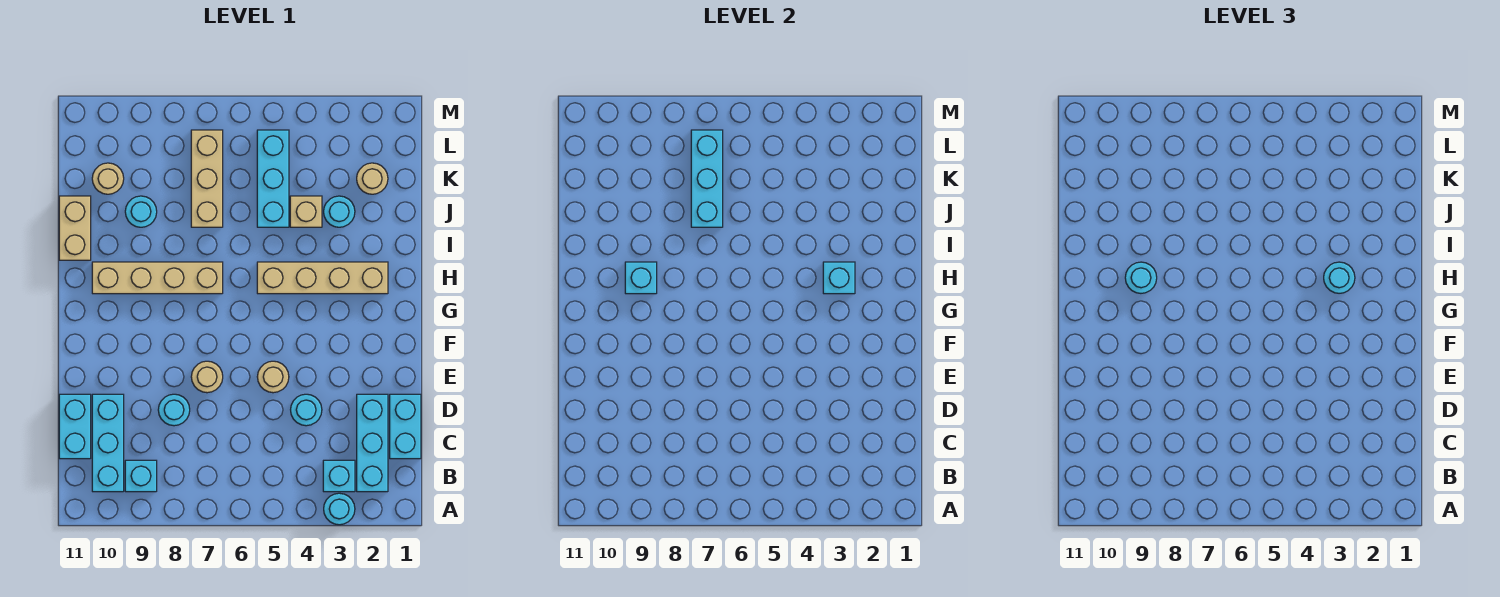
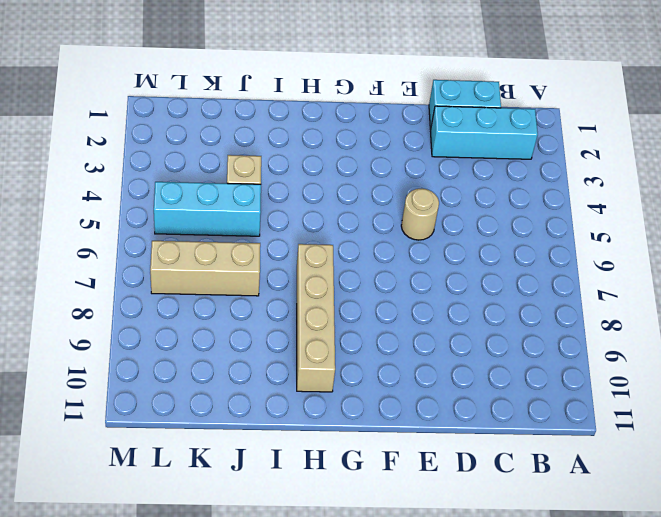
none -> cyan 1x1 round brick [324,493,355,525]
none -> cyan 1x1 brick [323,460,355,492]
none -> cyan 1x1 brick [125,460,157,492]

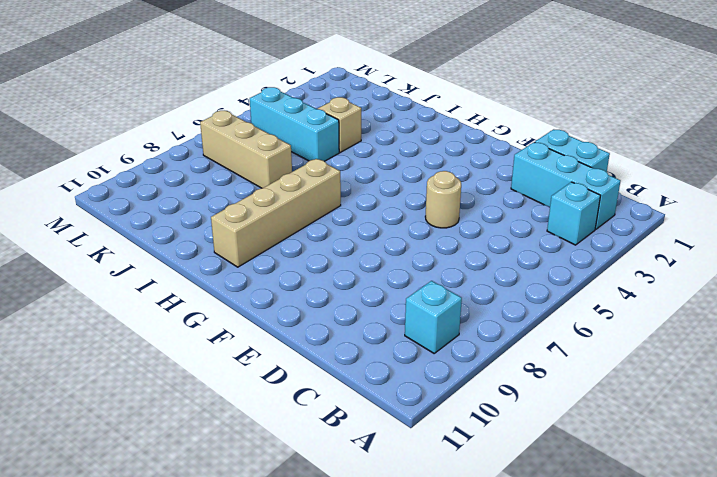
none -> cyan 1x1 round brick [324,493,355,525]
none -> cyan 1x3 brick [92,394,124,492]
none -> cyan 1x2 brick [59,394,91,459]

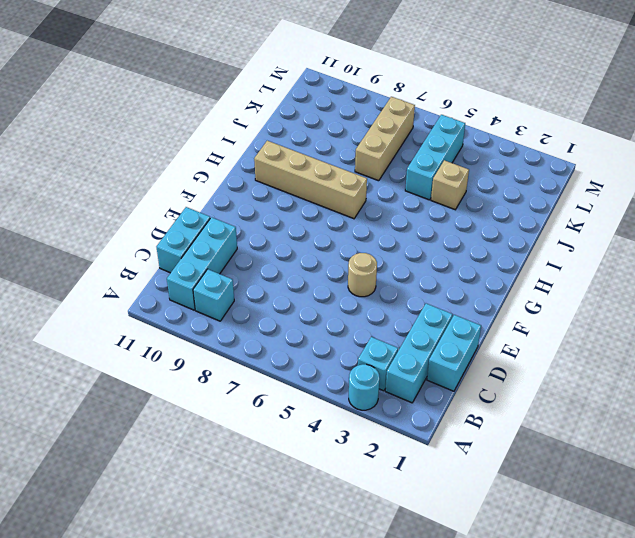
none -> cyan 1x1 round brick [291,394,322,426]
none -> cyan 1x1 round brick [158,394,190,426]
none -> tan 1x1 round brick [191,361,223,393]

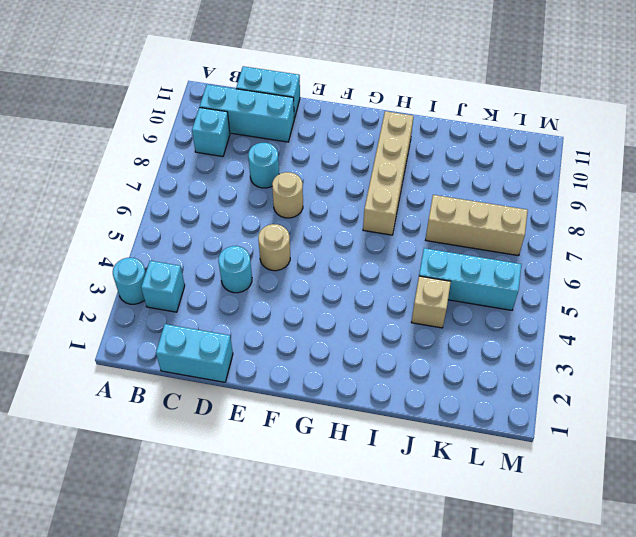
none -> cyan 1x3 brick [357,394,388,492]
none -> tan 1x4 brick [257,262,388,294]
none -> tan 1x2 brick [59,196,91,260]

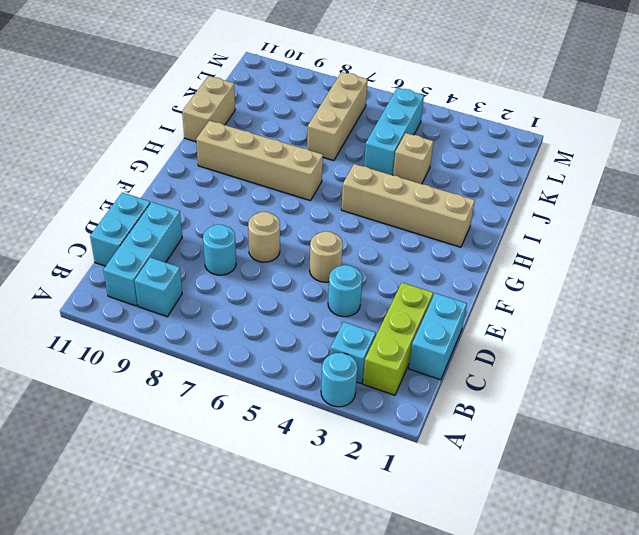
lime 1x3 brick [363,283,433,395] -> cyan 1x3 brick [357,394,388,492]
none -> cyan 1x1 round brick [324,196,355,227]
none -> cyan 1x1 round brick [125,196,157,227]
none -> tan 1x1 round brick [357,163,388,194]

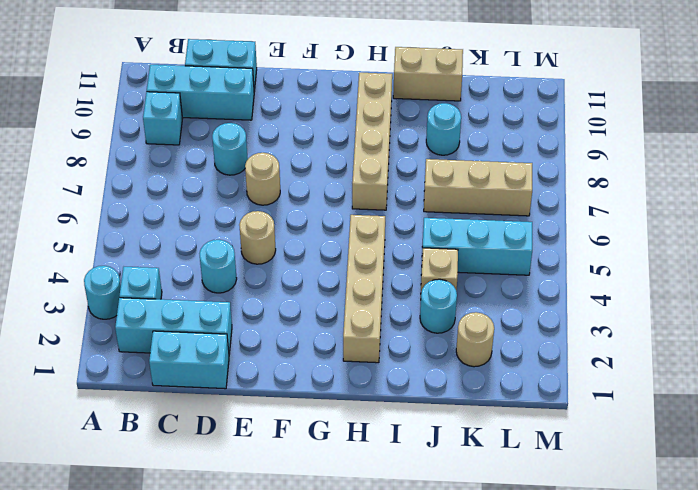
none -> tan 1x1 round brick [92,163,124,194]
none -> cyan 1x1 brick [823,262,855,294]
none -> cyan 1x1 brick [625,262,657,294]

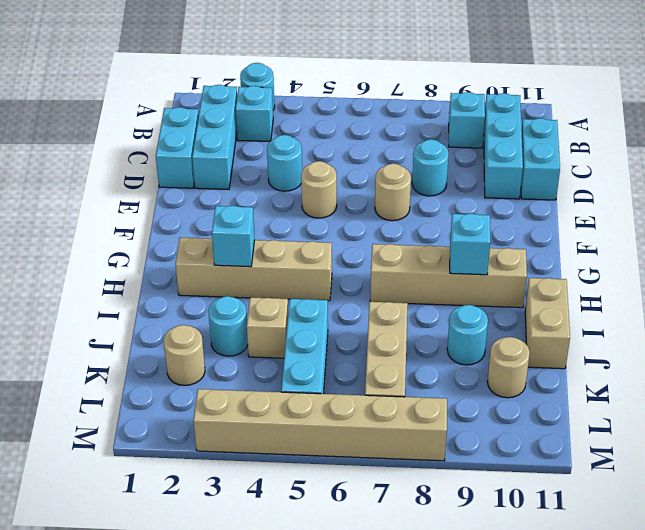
tan 1x6 brick [193,389,447,461] -> none
none -> cyan 1x3 brick [691,130,723,227]
none -> cyan 1x1 round brick [1324,262,1355,293]
none -> cyan 1x1 round brick [1125,262,1157,293]

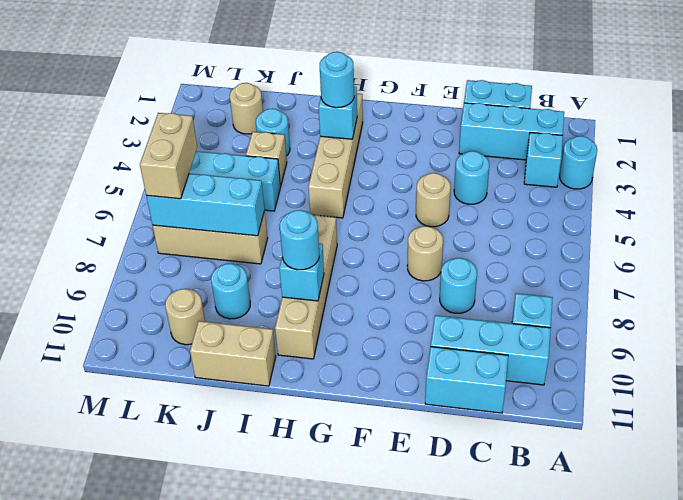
tan 1x2 brick [140,113,197,199] -> none

